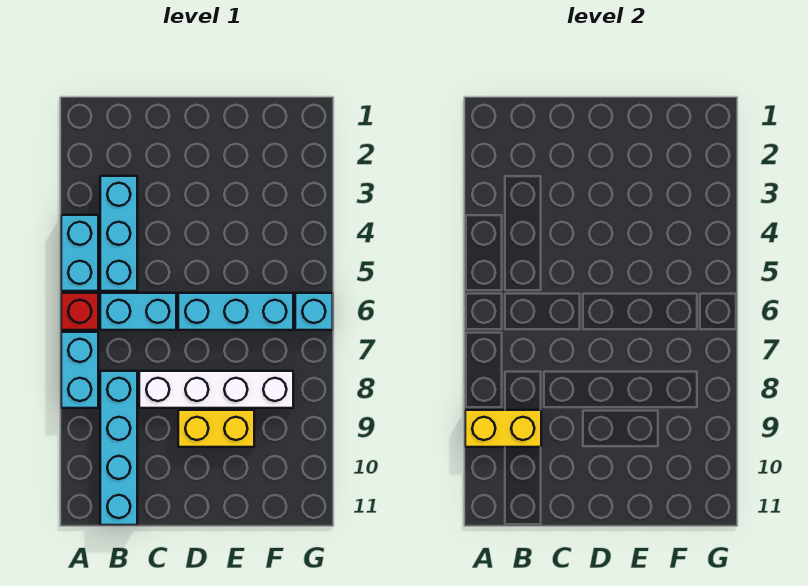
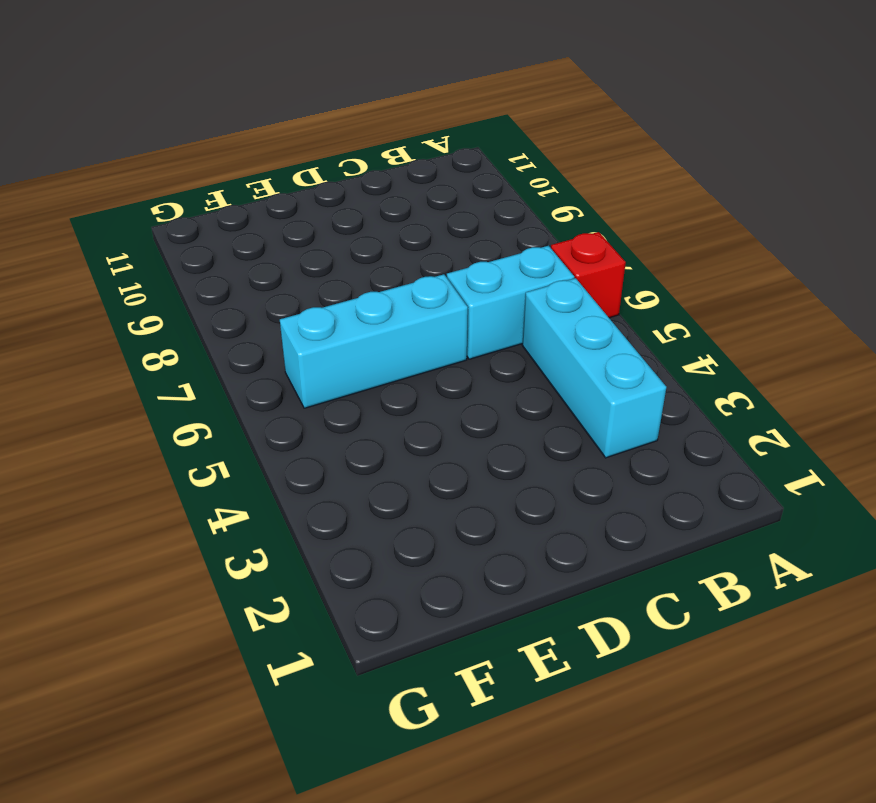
none -> cyan 1x2 brick [61,215,98,291]
none -> cyan 1x2 brick [61,332,98,408]

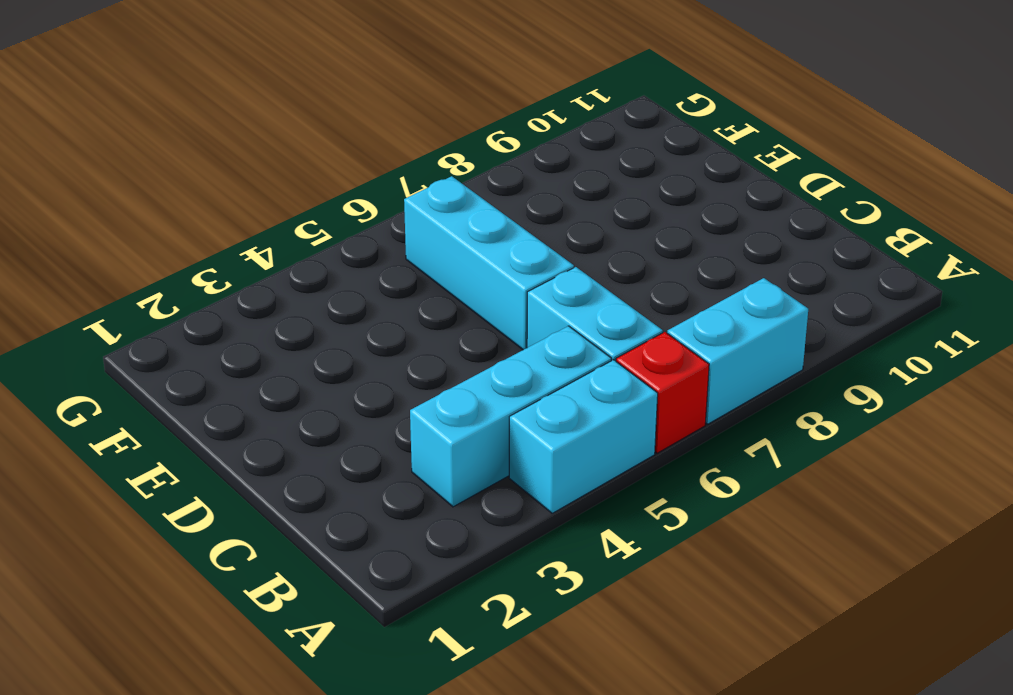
none -> cyan 1x4 brick [100,371,137,525]
none -> white 1x4 brick [139,371,293,408]

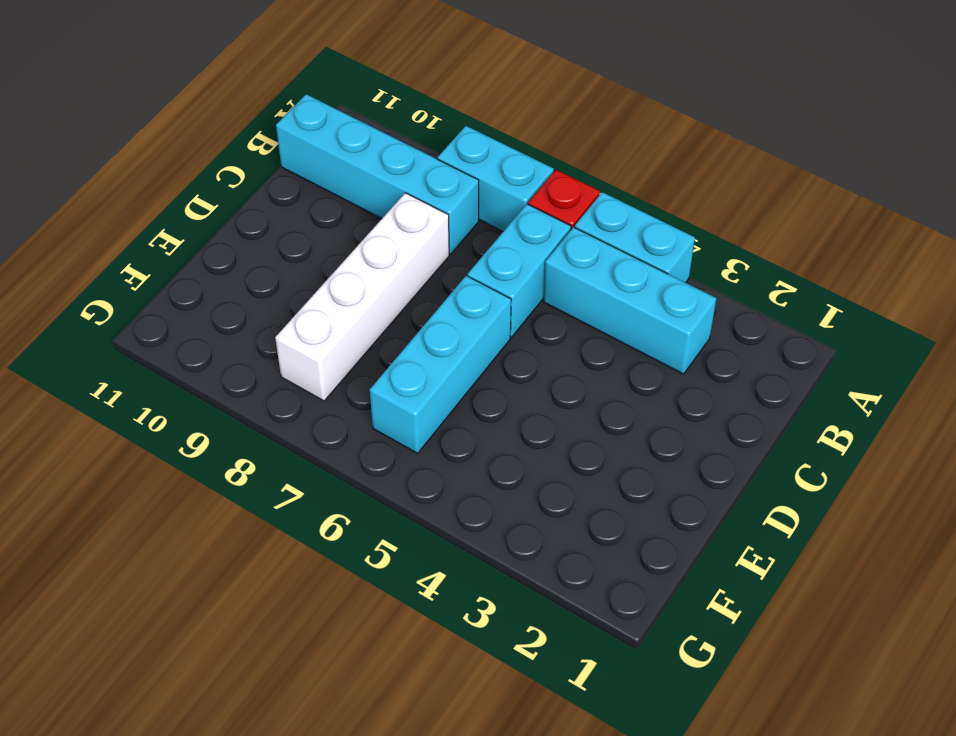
none -> yellow 1x2 brick [178,410,254,447]
none -> cyan 1x1 brick [295,293,333,330]

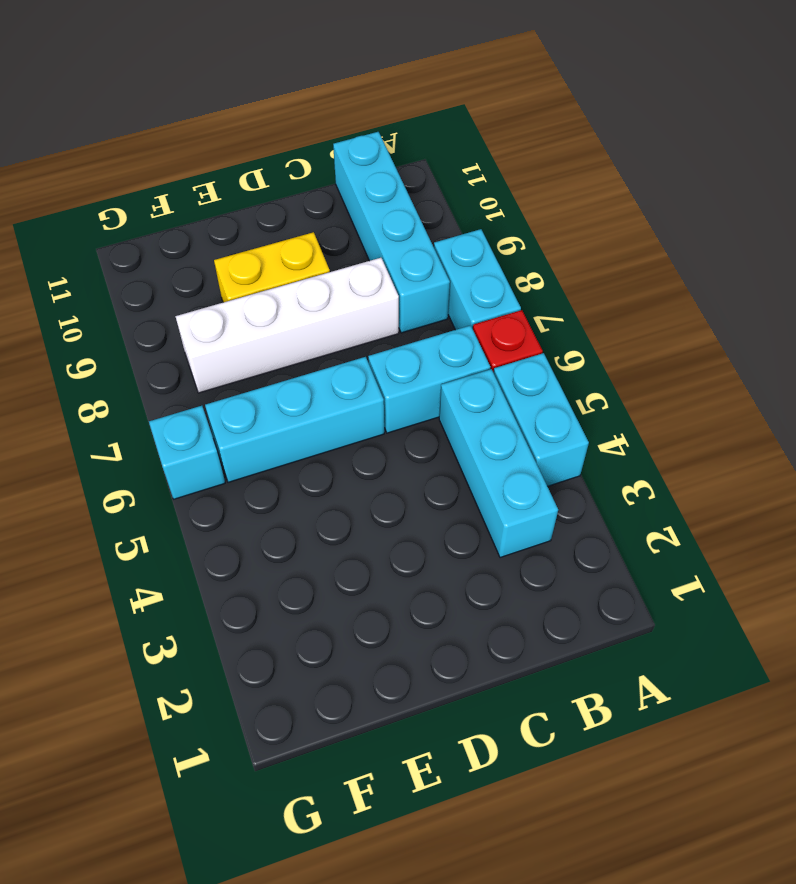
none -> yellow 1x2 brick [465,410,541,447]

